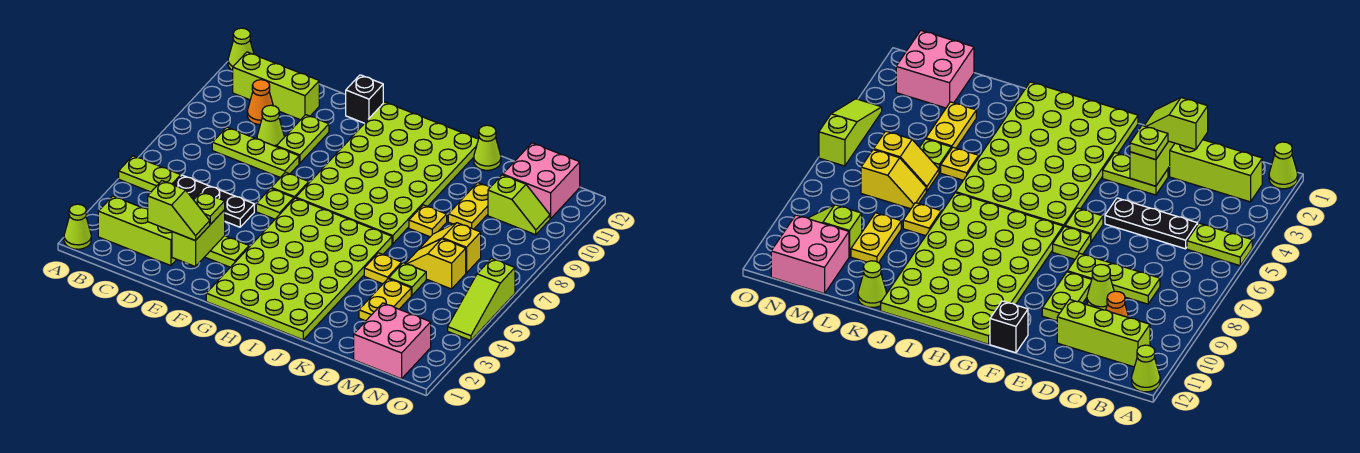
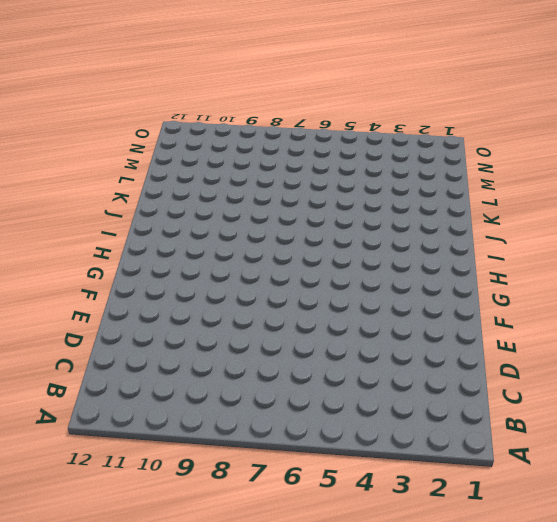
none -> lime 1x1 cone [64,204,91,249]
none -> lime 1x2 plate [119,156,181,192]
none -> lime 1x1 cone [228,28,254,71]
none -> lime 1x3 brick [98,196,177,266]

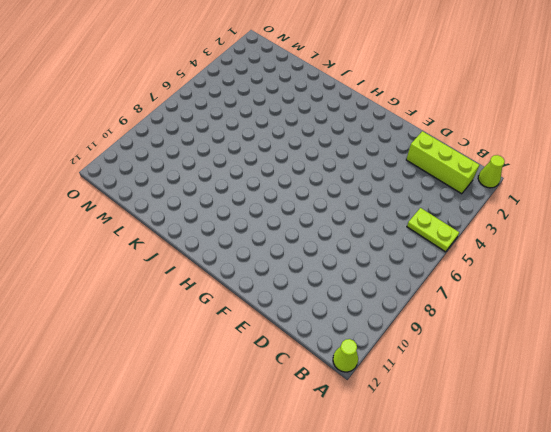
none -> lime 1x3 brick [233,52,319,120]
none -> black 1x3 plate [173,175,254,227]
none -> lime 1x3 plate [212,127,299,178]
none -> orange 1x1 cone [247,80,273,125]

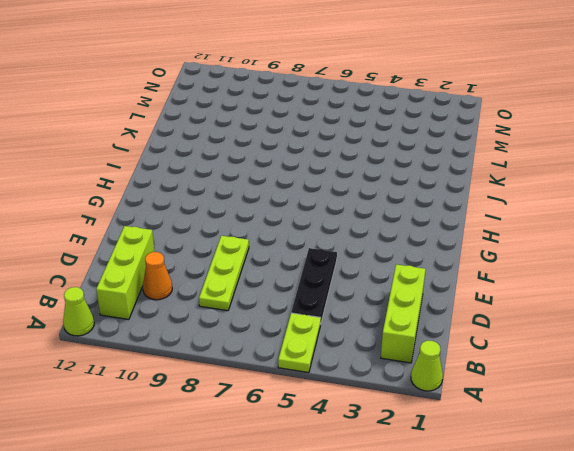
none -> lime 1x1 cone [257,105,284,146]
none -> lime 1x2 plate [205,236,249,267]
none -> lime 1x2 plate [276,115,329,163]
none -> lime 1x1 plate [256,188,294,219]

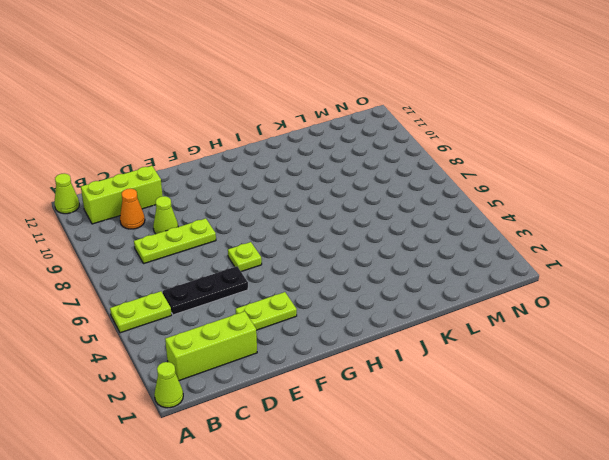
none -> lime 1x2 plate [276,115,329,163]
none -> lime 1x1 plate [271,172,309,199]
none -> black 1x1 brick [345,75,383,123]
none -> lime 4x6 plate [206,198,392,340]

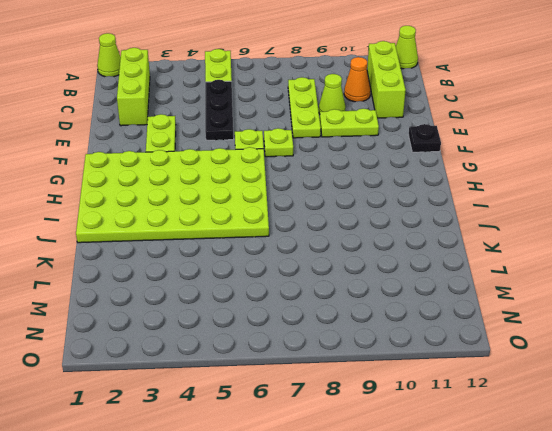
black 1x1 plate [408,124,441,152] -> black 1x1 brick [345,75,383,123]
none -> lime 4x6 plate [296,102,478,244]
none -> yellow 1x1 plate [364,253,402,284]
none -> yellow 1x1 plate [409,205,447,237]
none -> lime 1x1 cone [474,125,501,170]

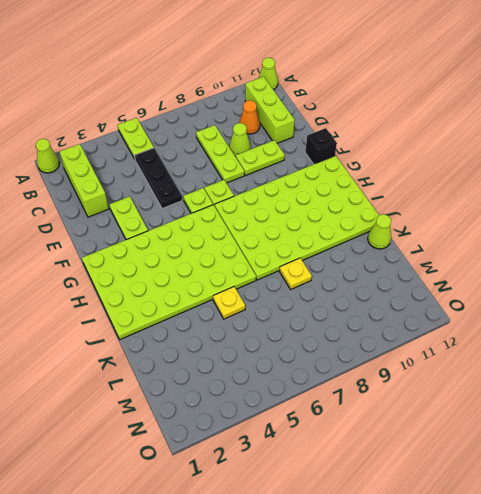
none -> yellow 1x2 plate [359,279,411,321]
none -> lime 1x1 plate [389,263,426,295]
none -> yellow 1x2 slope [406,239,466,289]
none -> yellow 1x2 slope [419,223,481,273]

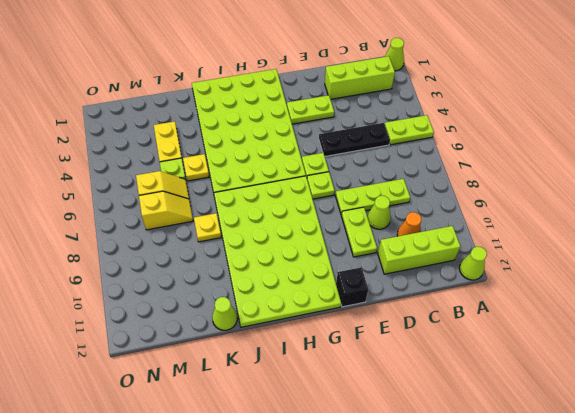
none -> yellow 1x2 plate [448,183,490,229]
none -> pink 2x2 brick [354,303,431,379]
none -> lime 1x2 slope [488,175,550,235]
none -> pink 2x2 brick [503,143,580,219]

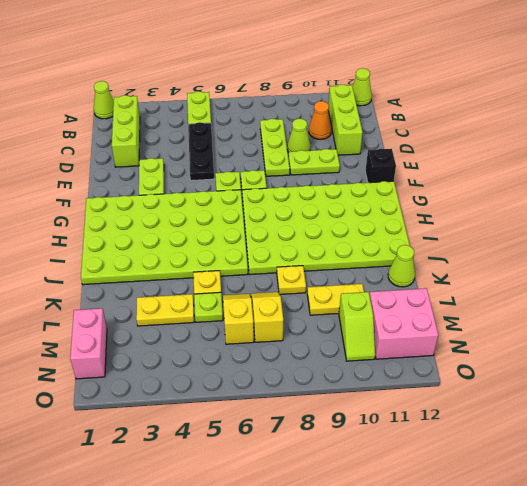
pink 1x2 brick [70,308,107,379] -> pink 2x2 brick [354,303,431,379]
none -> lime 1x3 slope [448,258,515,340]
none -> lime 1x2 brick [172,210,225,267]
none -> lime 1x2 slope [148,181,210,241]
none -> lime 1x1 plate [194,192,225,224]

